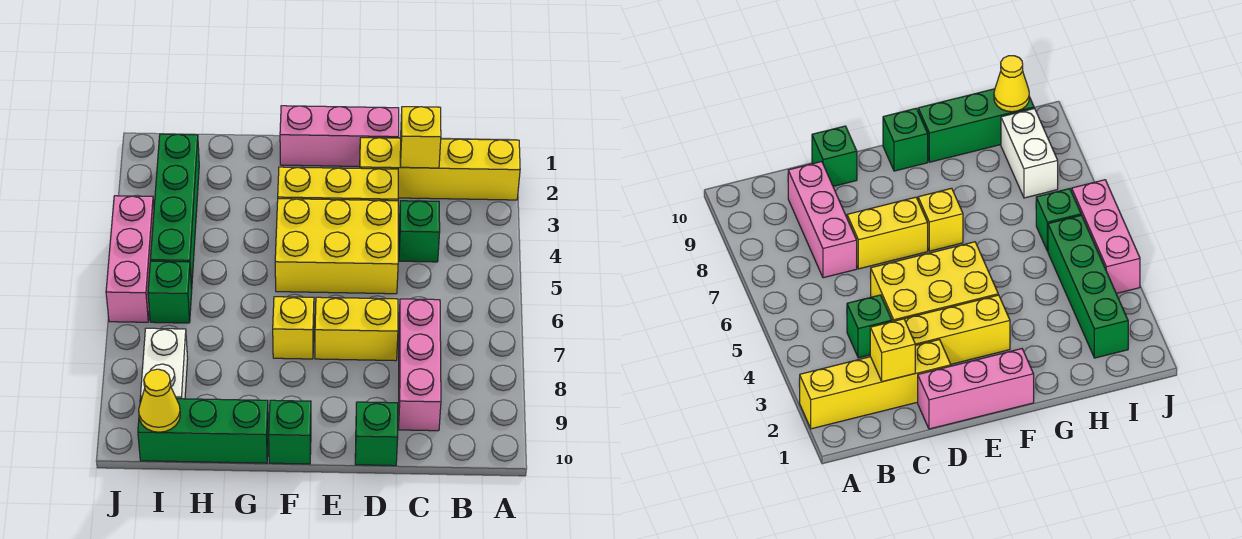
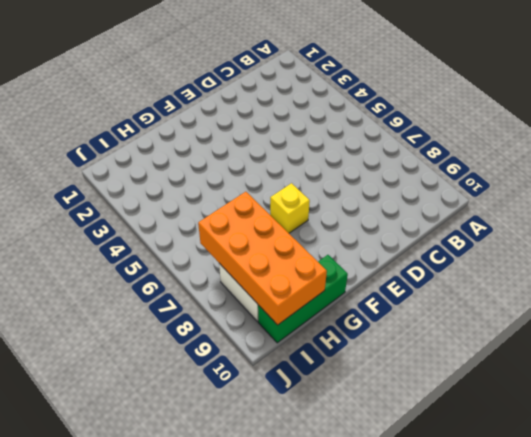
orange 2x4 brick [198,192,327,325] -> yellow 1x1 cone [139,369,180,432]
none -> yellow 1x4 brick [360,138,520,200]
none -> green 1x1 brick [399,201,440,262]
none -> pink 1x3 brick [398,299,441,431]

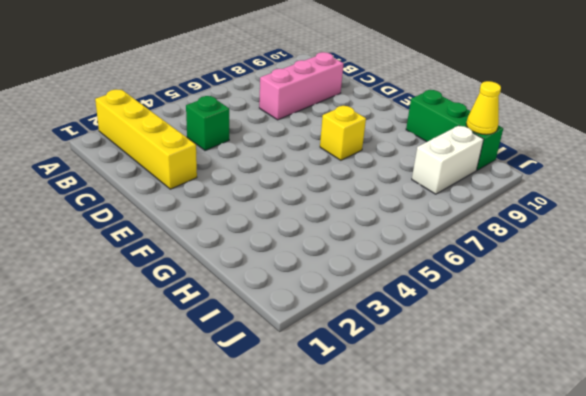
none -> pink 1x3 brick [280,106,399,166]
none -> yellow 1x3 brick [278,167,398,201]
none -> yellow 2x3 brick [275,199,398,294]

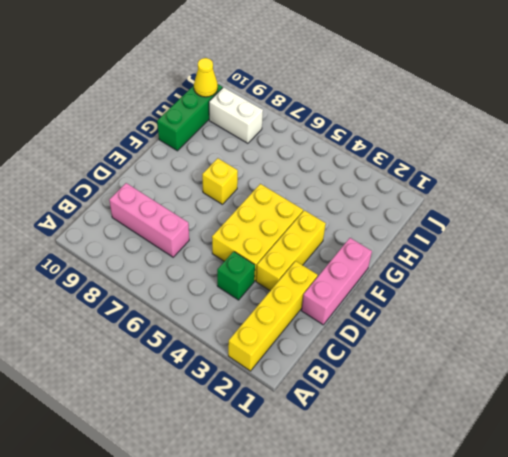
none -> yellow 1x2 brick [315,297,398,361]
none -> green 1x1 brick [355,402,398,466]
none -> green 1x1 brick [269,400,311,464]

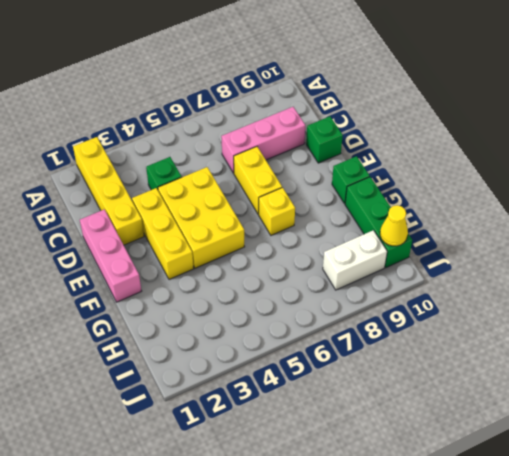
none -> green 1x4 brick [150,134,199,289]
none -> green 1x1 brick [148,261,192,323]
none -> pink 1x3 brick [106,196,154,322]

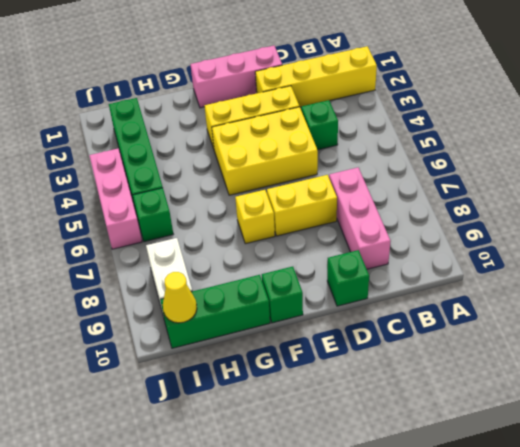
none -> yellow 1x1 brick [400,107,441,168]

